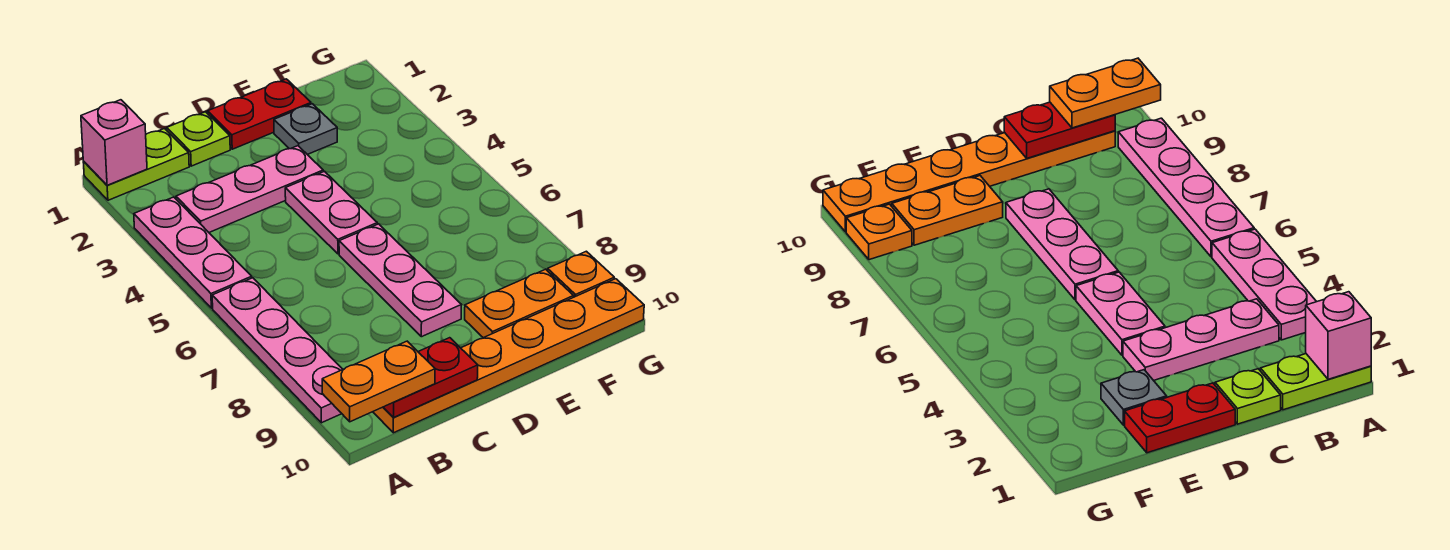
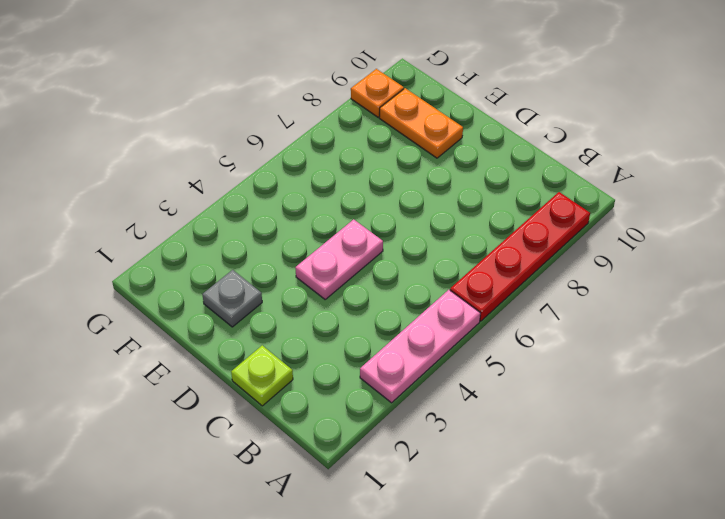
red 1x4 plate [450,192,590,321] -> pink 1x4 plate [212,278,343,423]
none -> lime 1x2 plate [83,128,189,200]
none -> pink 1x3 plate [176,146,323,232]
none -> orange 1x6 plate [373,279,644,433]

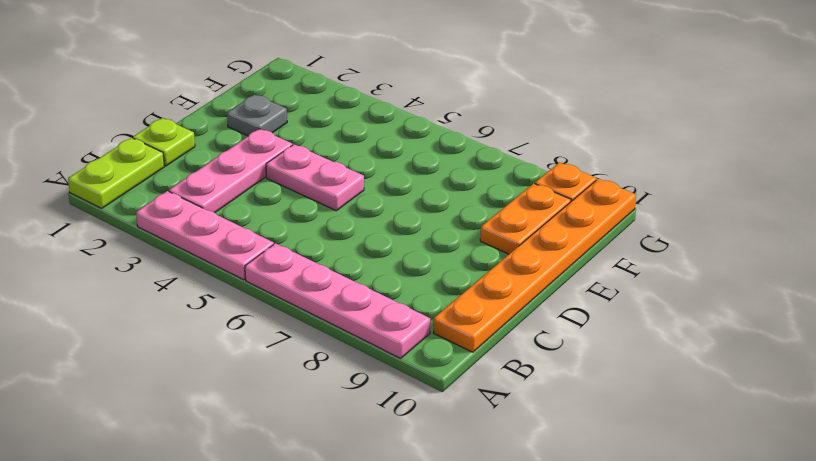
none -> red 1x2 plate [208,79,311,149]
none -> pink 1x3 plate [339,224,461,337]
none -> pink 1x1 brick [81,100,147,185]

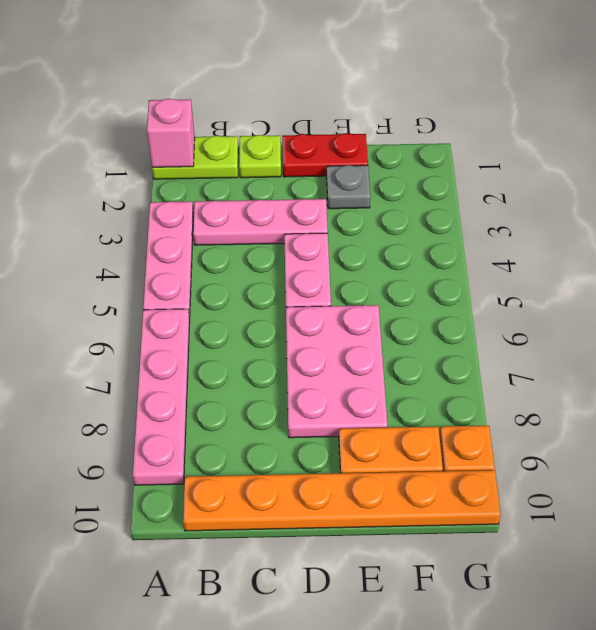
pink 2x3 plate [286,305,387,438] -> pink 1x3 plate [339,224,461,337]
none -> red 1x2 plate [384,338,478,418]
none -> orange 1x2 plate [322,341,435,422]

